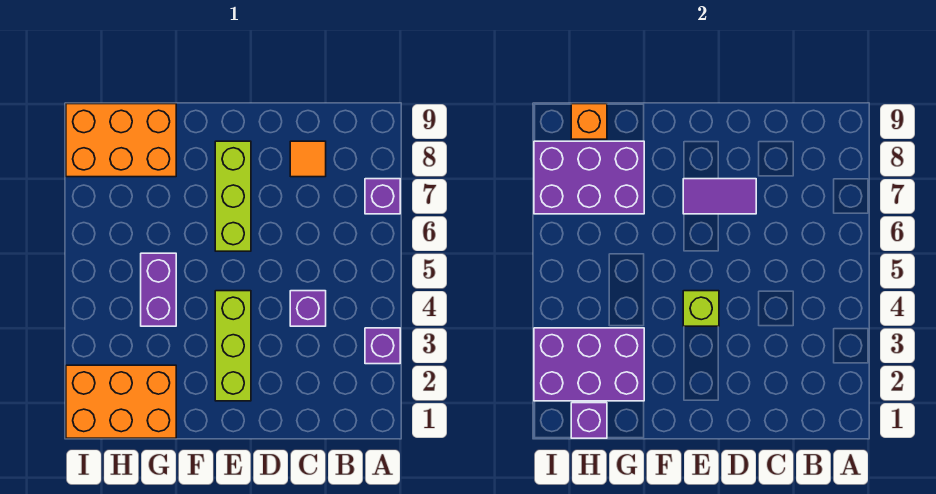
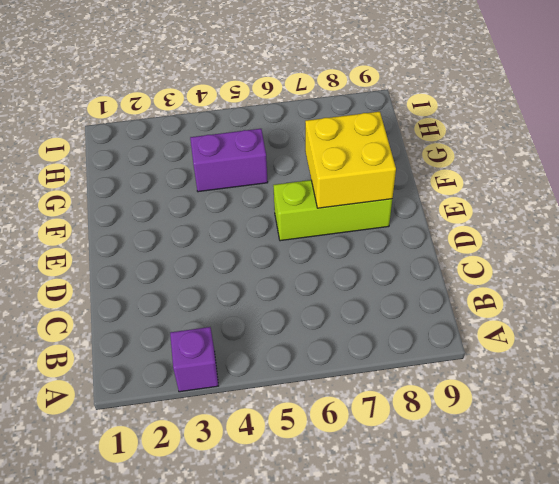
yellow 2x2 brick [305,112,396,208] -> purple 1x2 tile [683,179,756,214]
none -> purple 1x1 brick [365,179,400,214]
none -> purple 1x1 brick [290,291,326,326]
none -> orange 1x1 tile [290,141,326,177]

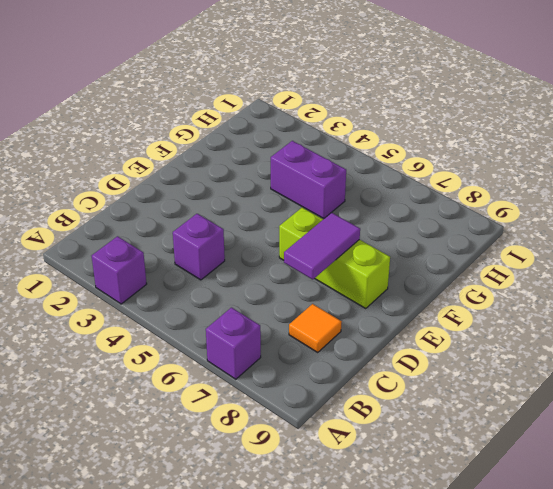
none -> lime 1x3 brick [215,291,251,401]
none -> orange 2x3 brick [66,365,176,438]
none -> orange 2x3 brick [66,104,176,177]

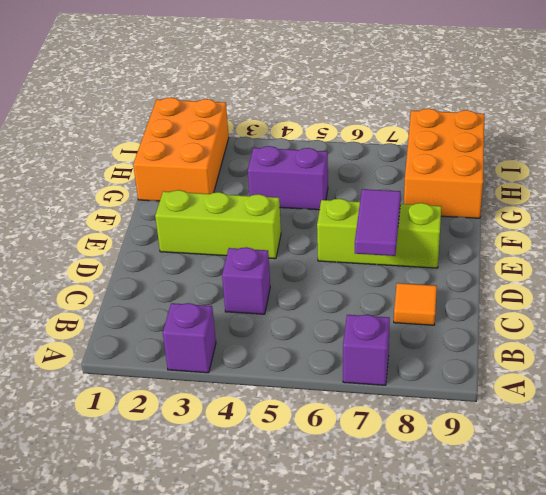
none -> lime 1x1 brick [683,291,719,326]
none -> purple 2x3 brick [534,328,644,401]
none -> purple 2x3 brick [534,141,644,214]

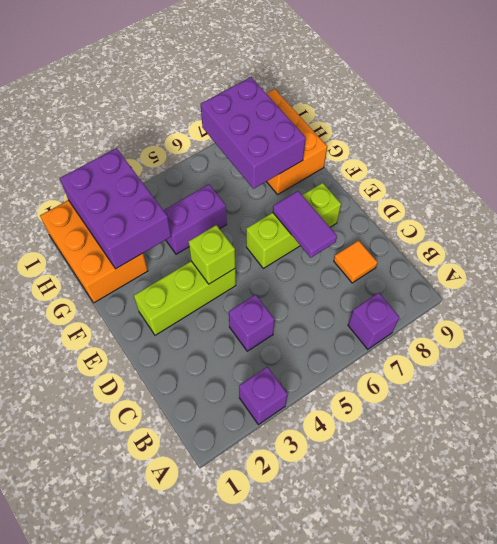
none -> purple 1x1 brick [571,403,607,438]
none -> orange 1x1 brick [571,104,607,139]

